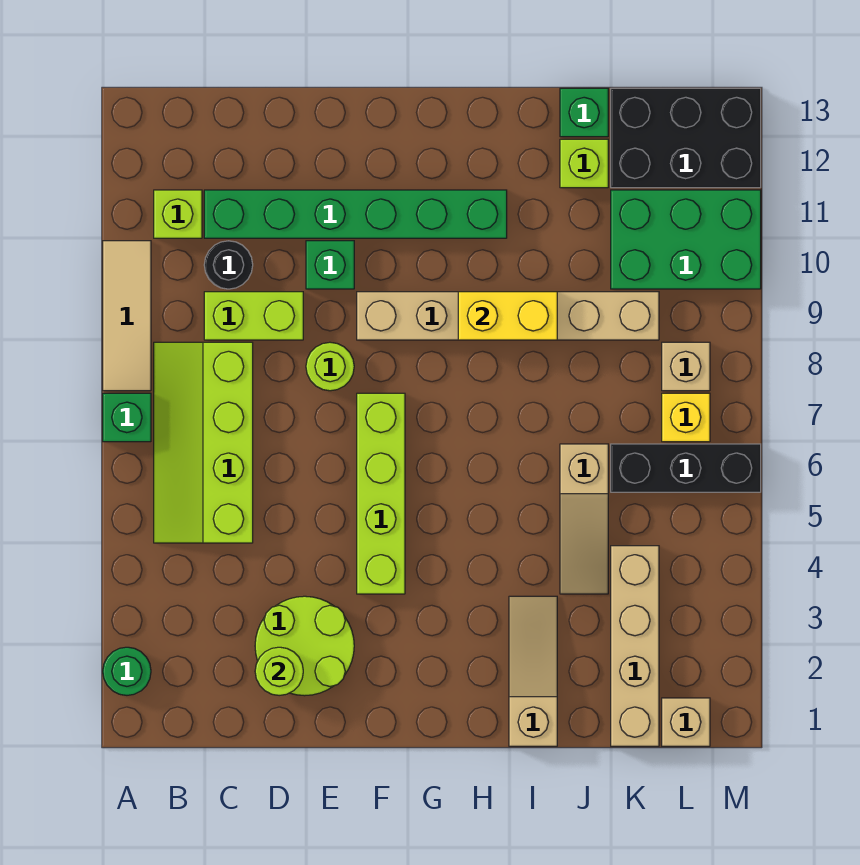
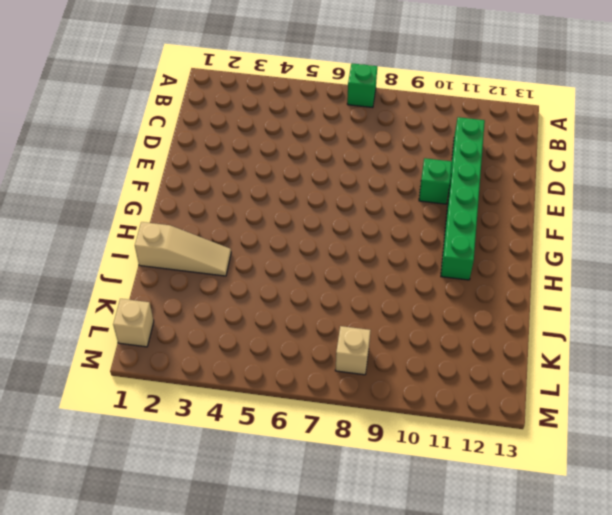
none -> green 1x1 round brick [103,647,151,695]
none -> tan 1x3 tile [103,241,151,391]
none -> lime 2x4 slope [154,342,253,543]

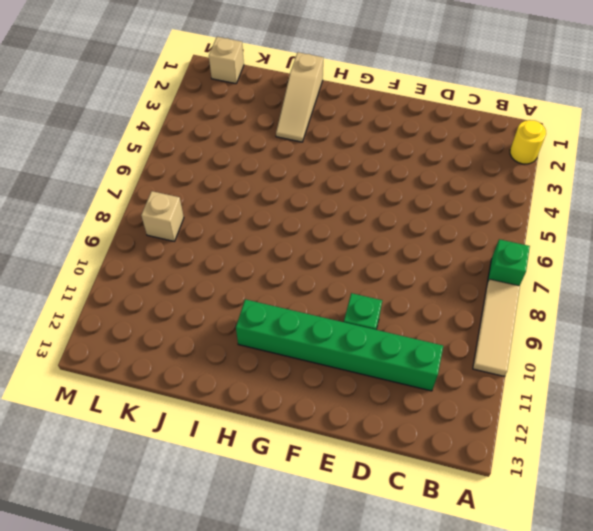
yellow 1x1 round brick [510,120,546,164] -> green 1x1 round brick [103,647,151,695]
none -> lime 2x4 slope [154,342,253,543]
none -> lime 1x1 brick [154,190,202,238]
none -> lime 1x2 brick [204,292,303,340]

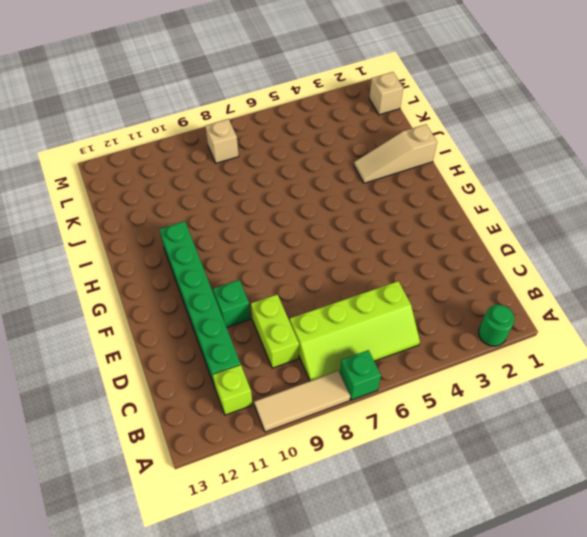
none -> black 1x1 round brick [204,241,253,289]
none -> lime 2x2 round brick [255,596,354,696]
none -> lime 1x1 round brick [306,342,354,391]

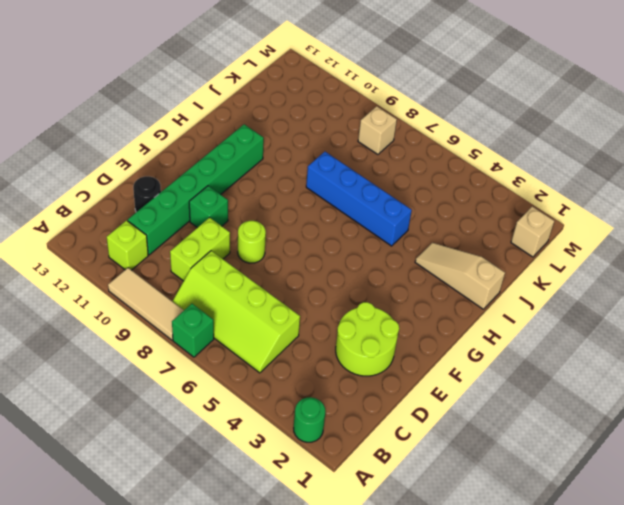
black 1x1 round brick [133,176,161,212] -> black 1x1 round brick moved to [204,241,253,289]
blue 1x4 brick [306,152,412,246] -> none
none -> lime 1x4 brick [357,393,405,594]
none -> tan 1x6 brick [357,292,659,340]
none -> tan 1x3 slope [560,444,608,594]

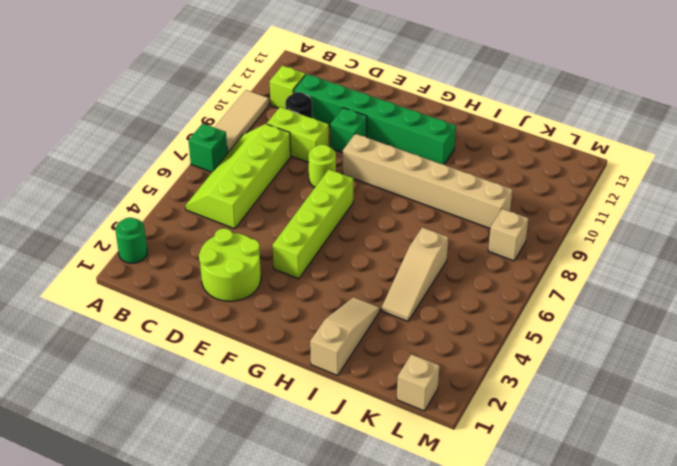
none -> lime 1x1 brick [560,139,608,188]
none -> green 1x1 brick [560,88,608,137]
none -> tan 1x4 brick [611,546,659,746]

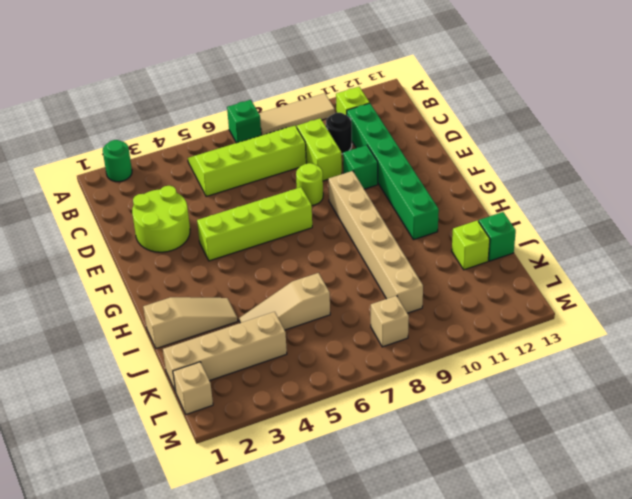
none -> black 1x3 brick [611,444,761,492]
none -> green 2x3 brick [611,190,761,289]
none -> black 2x3 brick [611,88,761,188]

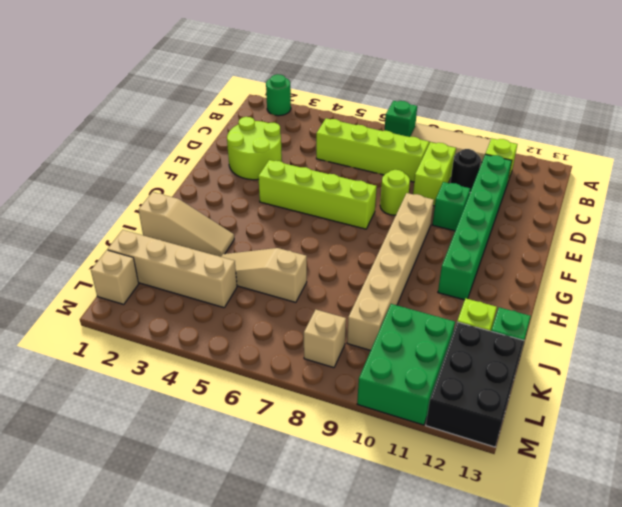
none -> black 1x3 brick [611,444,761,492]
none -> yellow 1x1 brick [662,393,710,442]
none -> lime 1x1 round brick [255,647,303,696]

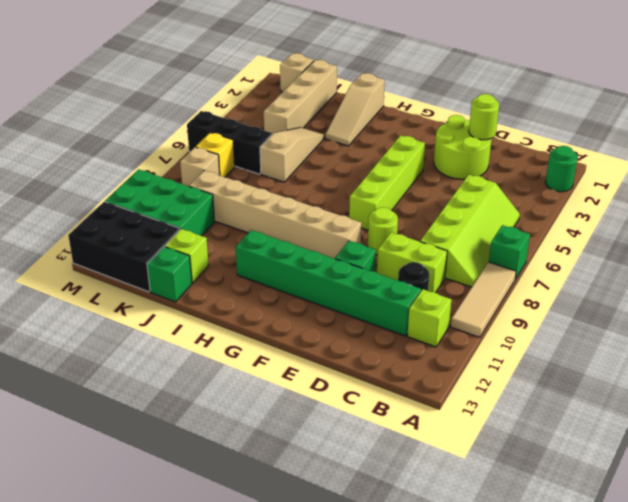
none -> yellow 1x2 brick [458,292,557,340]

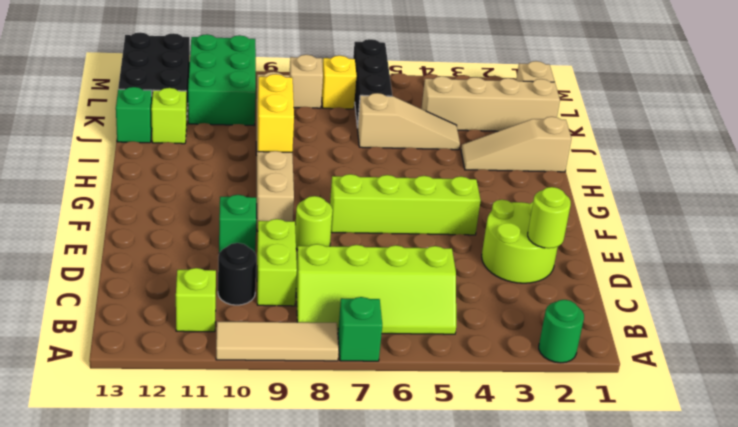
none -> green 1x6 brick [204,190,507,238]

